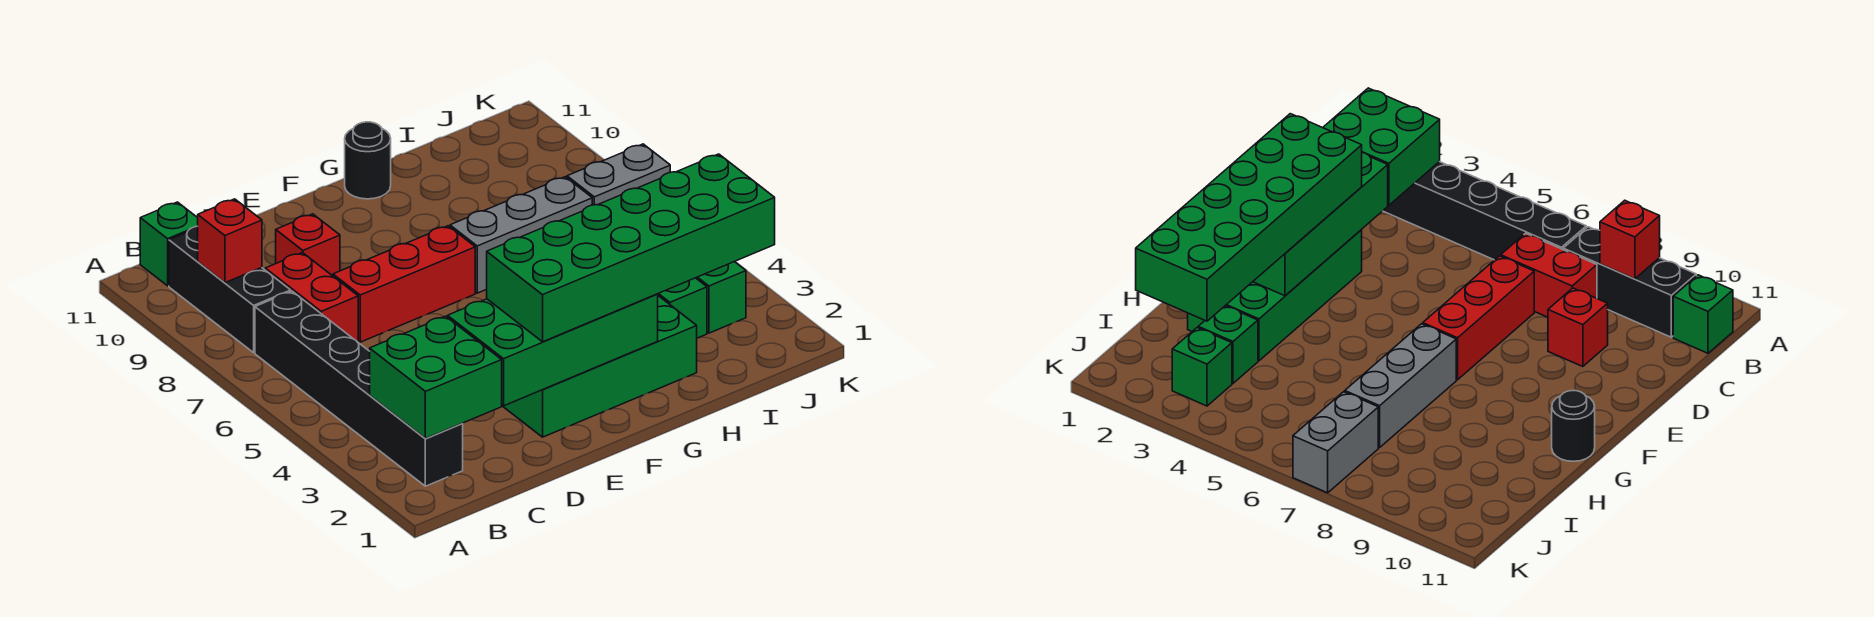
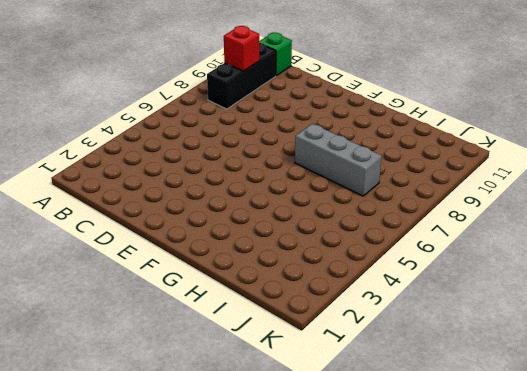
none -> black 1x6 brick [255,291,463,486]
none -> red 1x2 brick [265,253,358,342]
none -> red 1x3 brick [333,226,475,342]

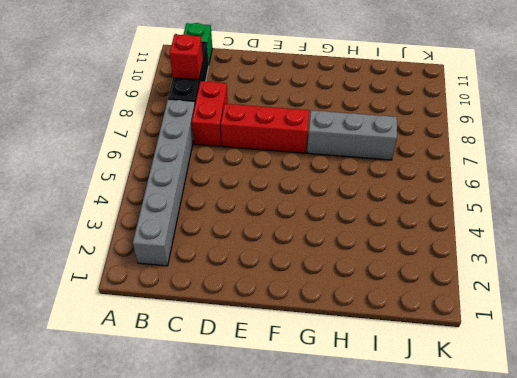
grey 1x6 brick [133,99,195,266] -> black 1x6 brick [255,291,463,486]
none -> red 1x1 brick [276,214,340,276]
none -> green 2x4 brick [502,296,697,437]
none -> black 1x1 round brick [345,122,391,199]

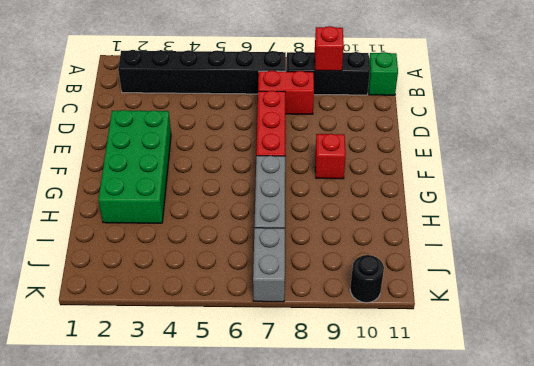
red 1x1 brick [315,134,346,179] -> red 1x1 brick moved to [276,214,340,276]
black 1x1 round brick [350,255,384,303] -> black 1x1 round brick moved to [345,122,391,199]
none -> green 1x1 brick [658,278,707,338]
none -> green 1x1 brick [696,262,746,333]
none -> green 2x2 brick [370,316,502,439]

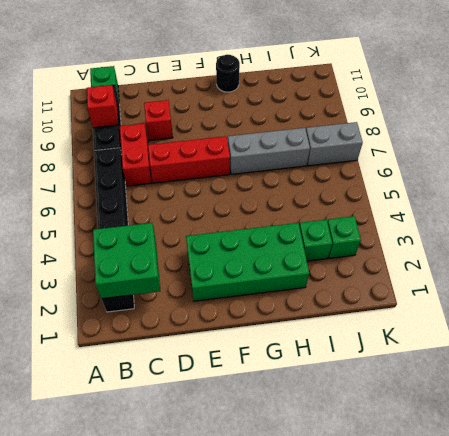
none -> green 2x4 brick [448,294,658,406]
none -> green 2x6 brick [487,154,775,342]

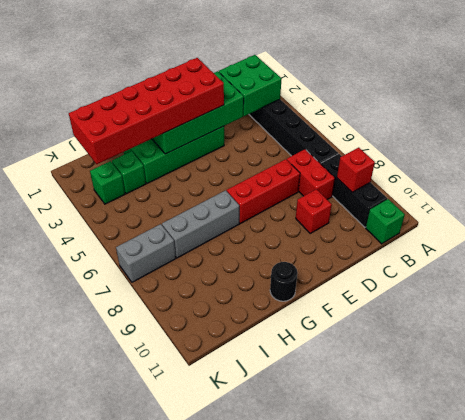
red 2x6 brick [69,58,224,164] -> green 2x6 brick [487,154,775,342]

